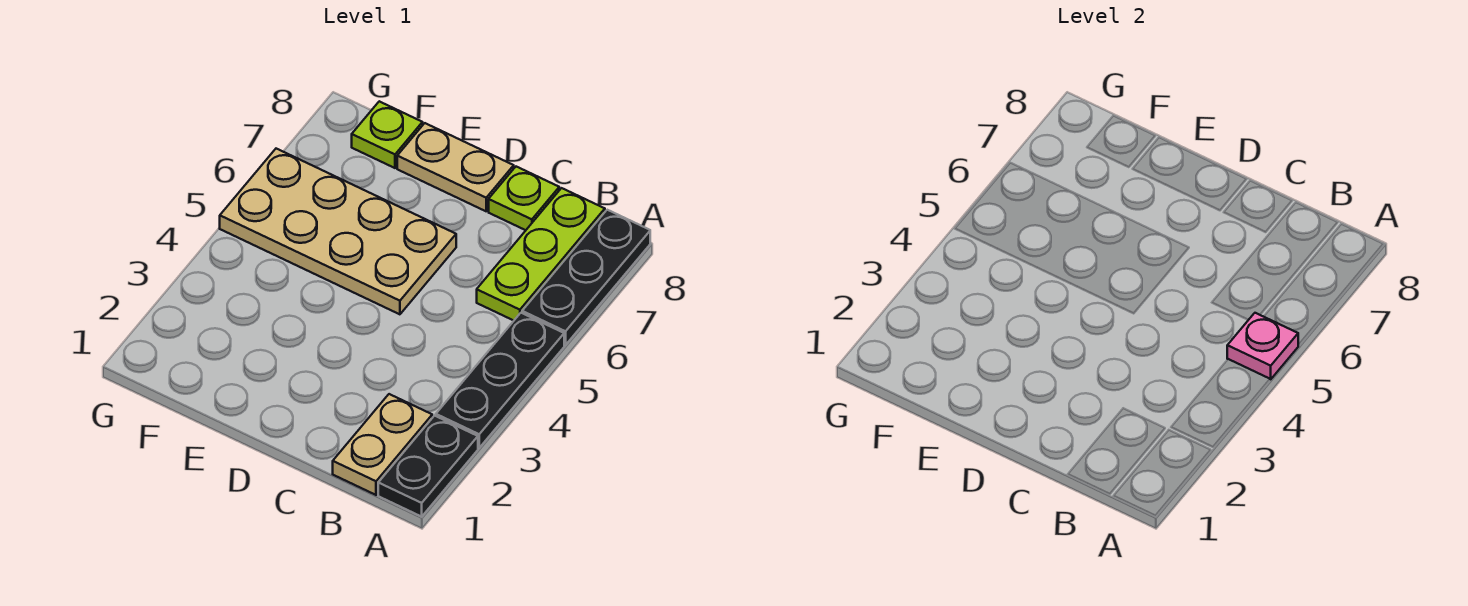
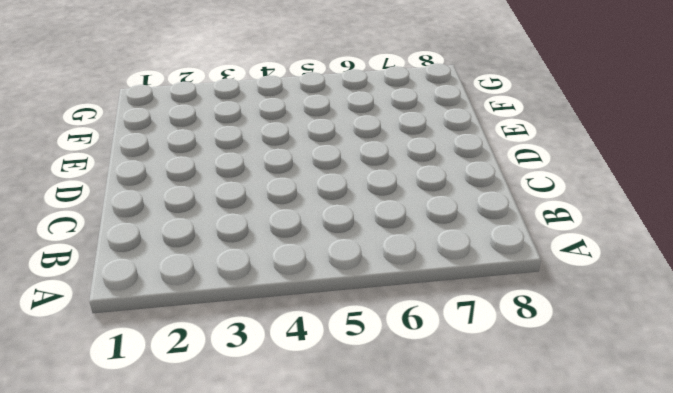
none -> black 1x2 plate [378,416,478,517]
none -> black 1x3 plate [436,313,564,448]

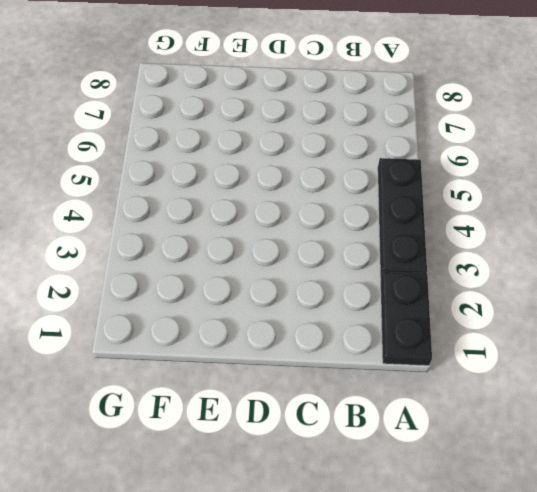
none -> black 1x3 plate [522,210,650,345]
none -> tan 1x2 plate [333,394,432,495]

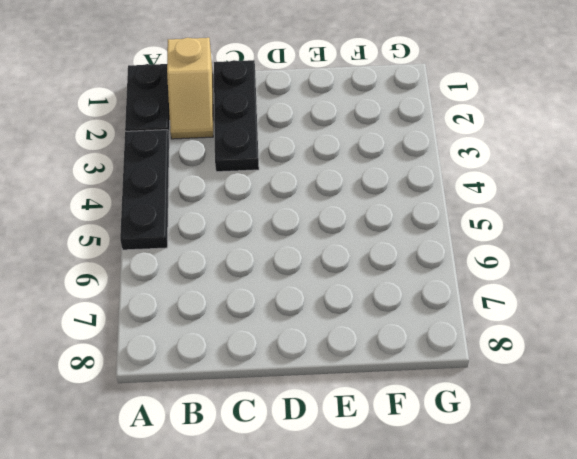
tan 1x2 slope [167,38,213,139] -> tan 1x2 plate [333,394,432,495]
black 1x3 plate [214,60,259,172] -> black 1x3 plate moved to [522,210,650,345]
none -> lime 1x3 plate [477,188,605,321]
none -> lime 1x1 plate [489,167,559,230]

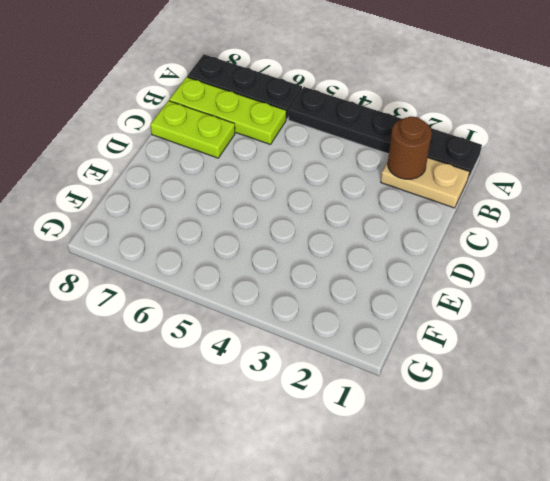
brown 1x1 round brick [388,116,432,179] -> none
lime 1x2 plate [150,101,235,158] -> lime 1x1 plate [489,167,559,230]
none -> tan 2x4 plate [220,149,456,314]
none -> tan 1x2 plate [397,123,514,211]

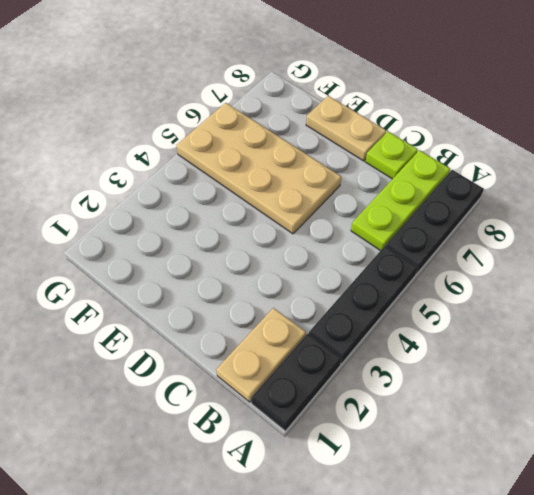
none -> lime 1x1 plate [352,101,423,168]
none -> pink 1x1 plate [1227,313,1298,379]

